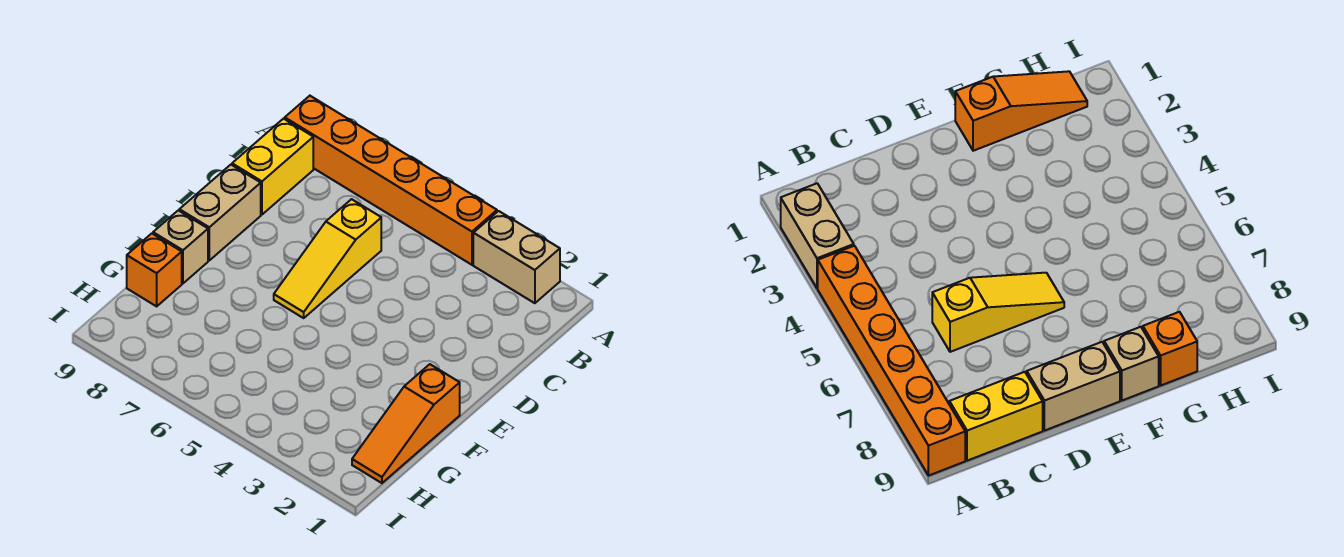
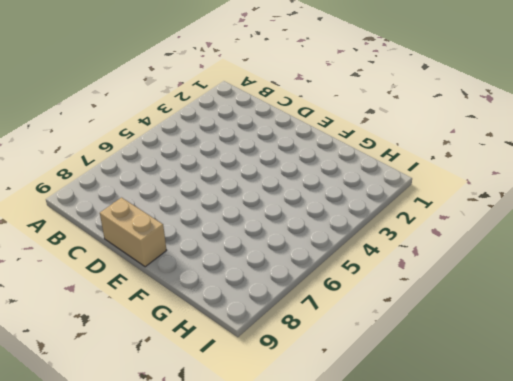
none -> tan 1x2 brick [473,211,560,303]
none -> orange 1x6 brick [285,96,497,265]

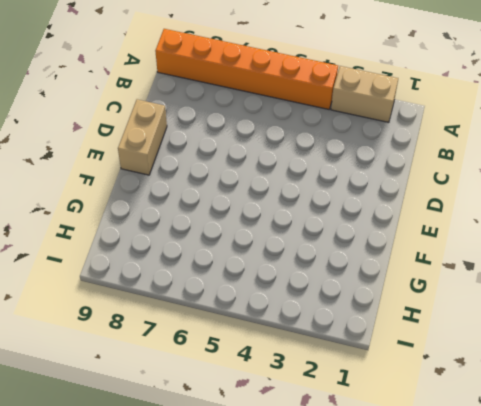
none -> yellow 1x2 brick [232,119,313,215]
none -> yellow 1x3 slope [274,199,381,318]

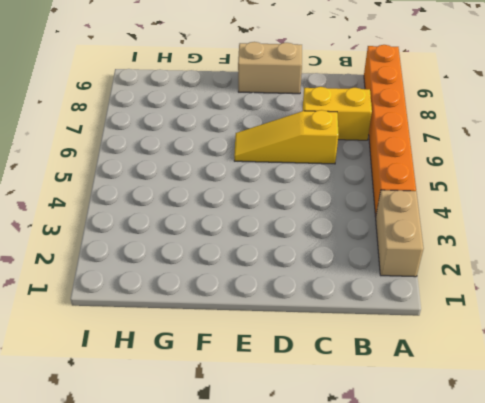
yellow 1x2 brick [303,87,372,140] -> yellow 1x2 brick moved to [232,119,313,215]
none -> orange 1x3 slope [352,364,460,483]
none -> tan 1x1 brick [153,210,208,283]

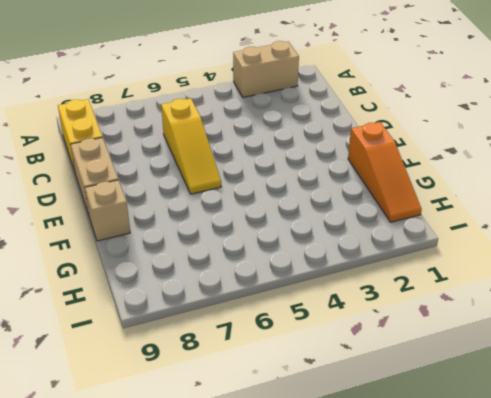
none -> orange 1x6 brick [285,96,497,265]
none -> orange 1x1 brick [127,234,182,306]

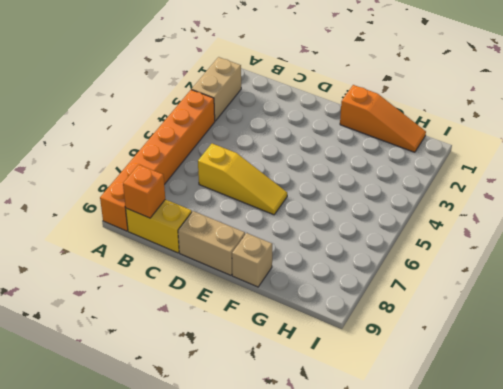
orange 1x1 brick [123,164,165,218] -> orange 1x1 brick moved to [127,234,182,306]

